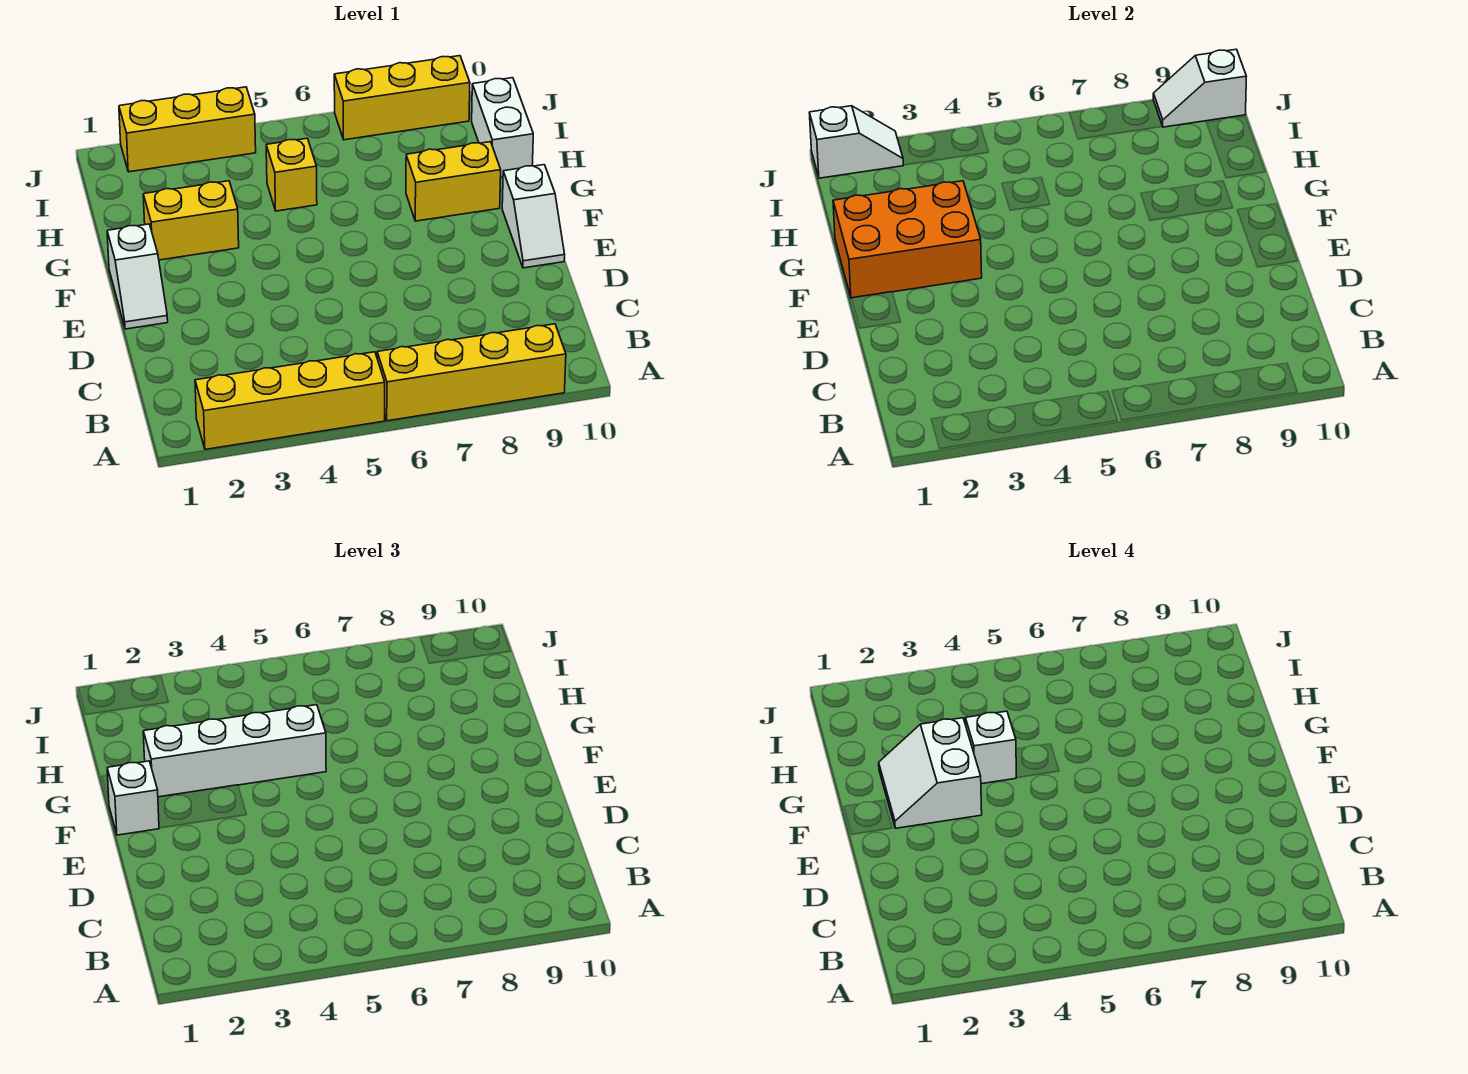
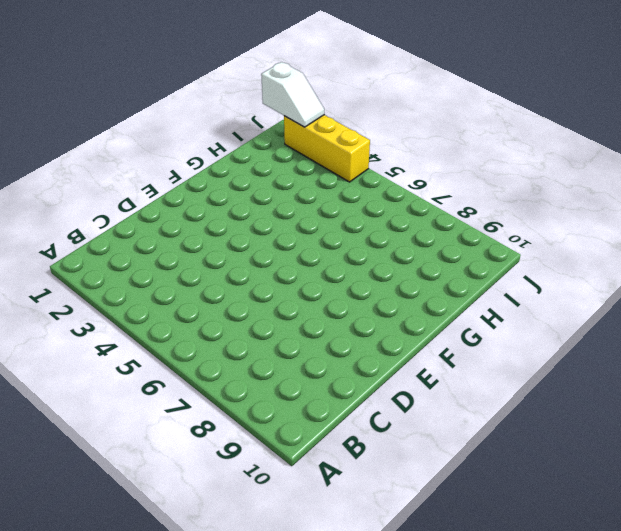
none -> yellow 1x4 brick [195,352,385,449]
none -> yellow 1x4 brick [377,324,566,421]
none -> white 1x2 slope [107,224,168,329]

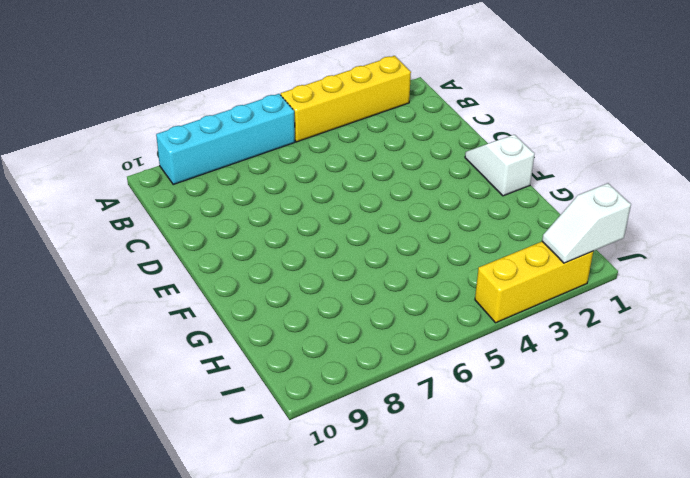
cyan 1x4 brick [156,94,295,184] -> yellow 1x4 brick [377,324,566,421]
none -> white 1x2 slope [502,165,565,268]
none -> yellow 1x2 brick [143,181,239,260]
none -> yellow 1x2 brick [406,142,501,221]

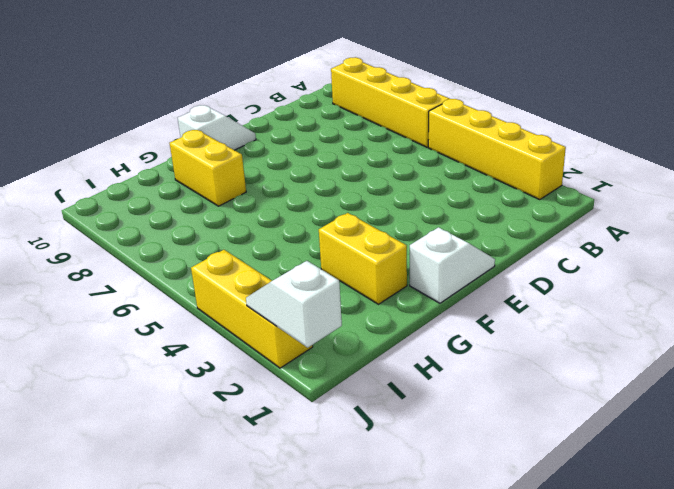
none -> yellow 1x1 brick [266,138,317,211]
none -> white 1x2 brick [472,78,533,177]
none -> yellow 1x3 brick [334,56,470,140]

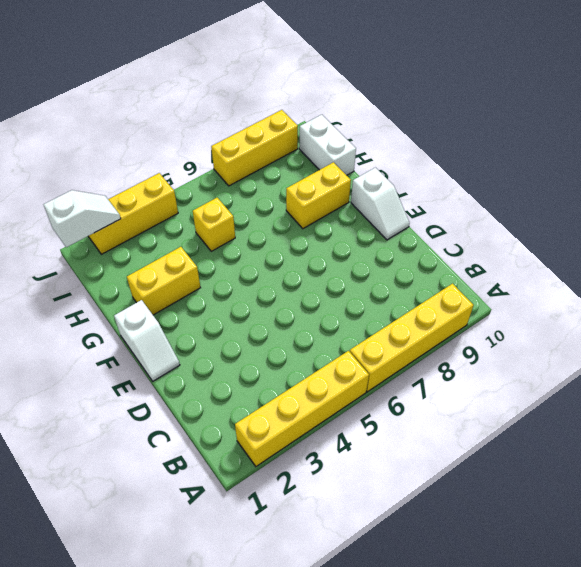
none -> orange 2x3 brick [833,181,982,298]
none -> white 1x2 slope [1153,49,1246,127]
none -> white 1x1 brick [107,761,159,835]

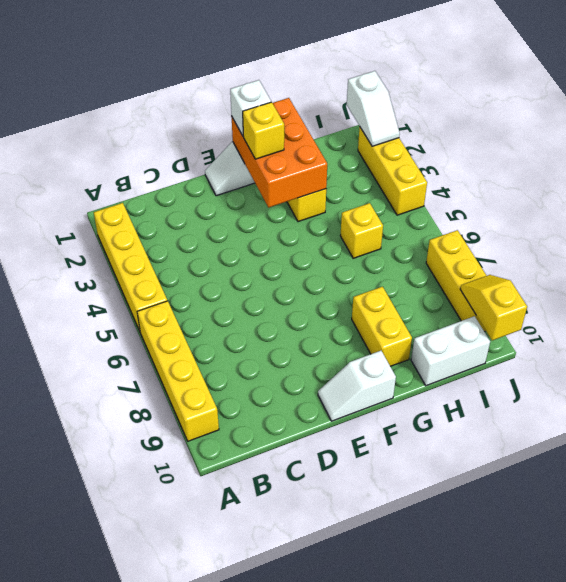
yellow 1x1 brick [243,102,284,159] -> none
yellow 1x2 slope [460,275,527,340] -> white 1x2 slope [1153,49,1246,127]
none -> white 1x4 brick [143,705,326,797]
none -> white 2x2 slope [879,718,982,828]
none -> white 1x1 brick [965,711,1016,784]

